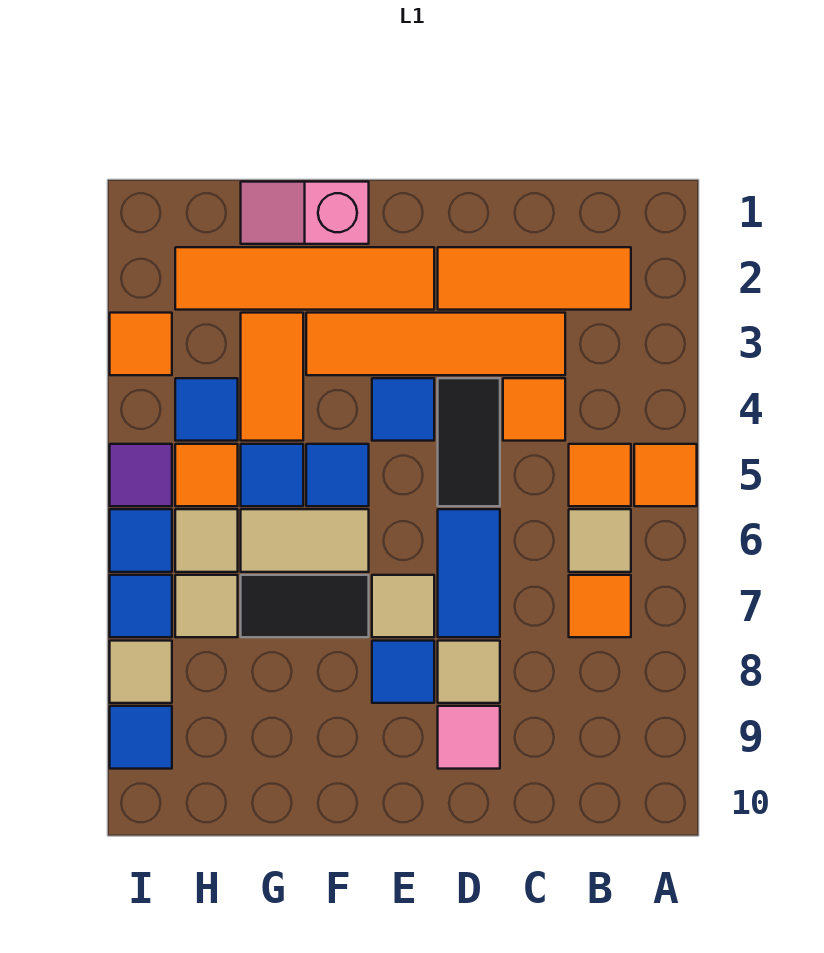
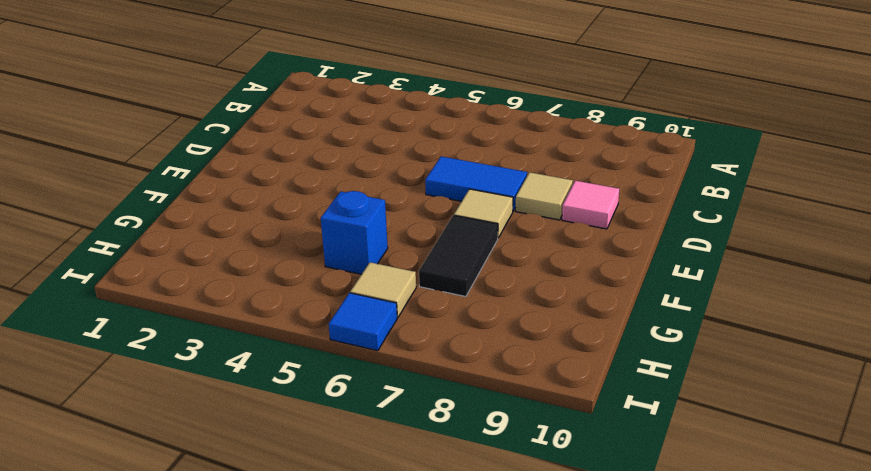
blue 1x1 brick [321,191,388,274] -> blue 1x1 tile [241,444,303,506]
none -> orange 1x1 tile [634,444,697,506]
none -> orange 1x3 tile [438,247,631,310]
none -> orange 1x1 tile [569,444,631,506]
none -> tan 1x1 tile [569,509,631,572]

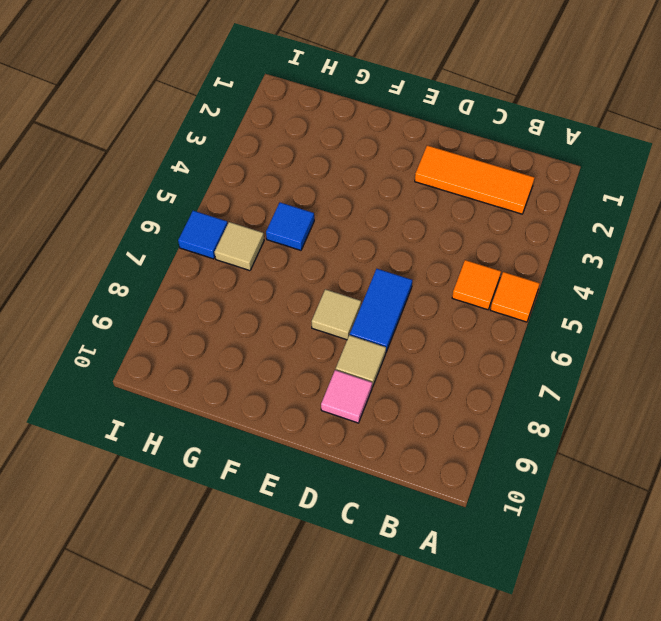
none -> tan 1x1 tile [569,509,631,572]
none -> orange 1x1 tile [569,575,631,637]
none -> orange 1x4 tile [306,313,565,375]
none -> orange 1x1 tile [503,378,565,441]

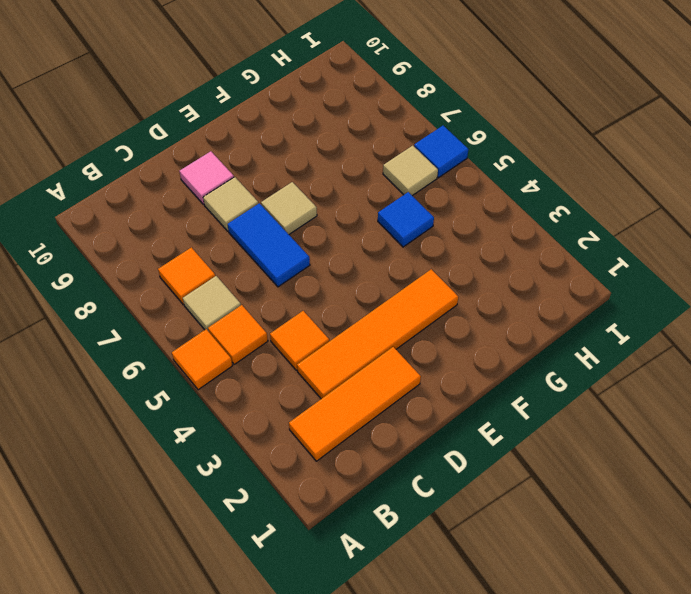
none -> black 1x2 tile [438,378,500,506]
none -> orange 1x4 tile [175,247,434,310]
none -> blue 1x1 tile [372,378,434,441]
none -> blue 1x1 tile [372,641,434,703]

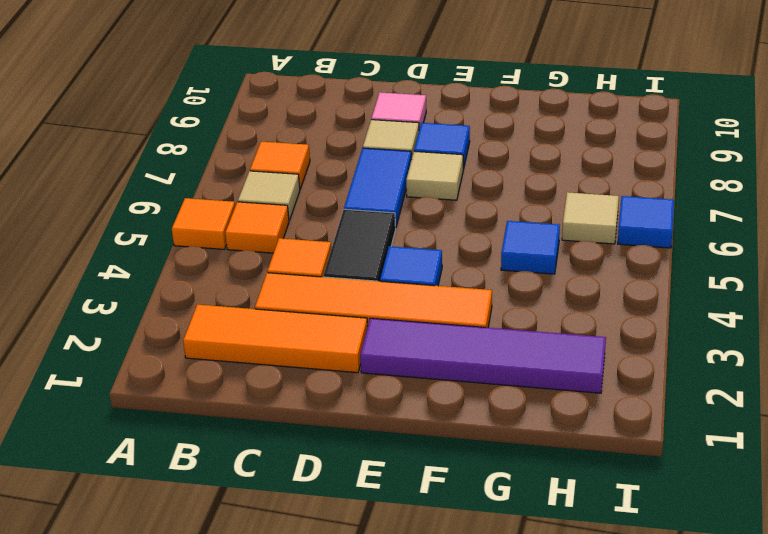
purple 1x4 tile [360,318,606,393] -> orange 1x4 tile [175,247,434,310]
none -> pink 1x2 slope [241,182,369,244]
none -> blue 1x1 tile [306,444,369,506]
none -> tan 1x2 tile [241,509,369,572]
none -> black 1x2 tile [241,575,369,637]

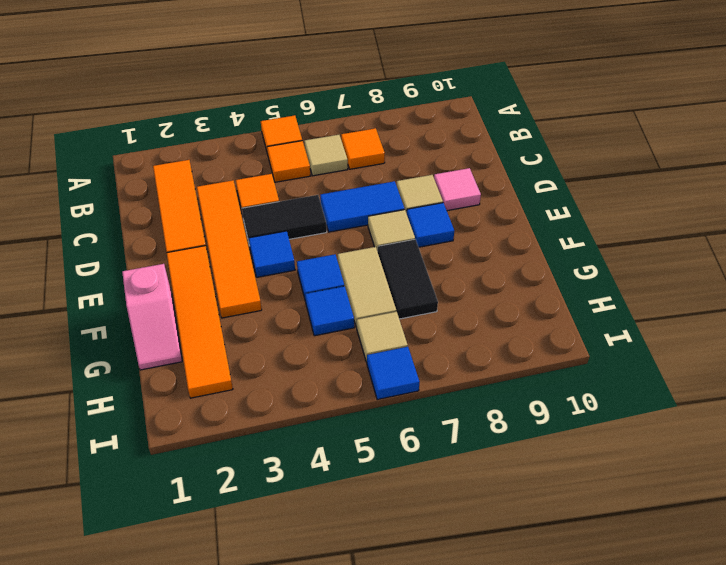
none -> orange 1x2 tile [241,313,303,441]
none -> blue 1x1 tile [175,378,238,441]
none -> orange 1x1 tile [175,444,238,506]
none -> tan 1x1 tile [175,575,238,637]

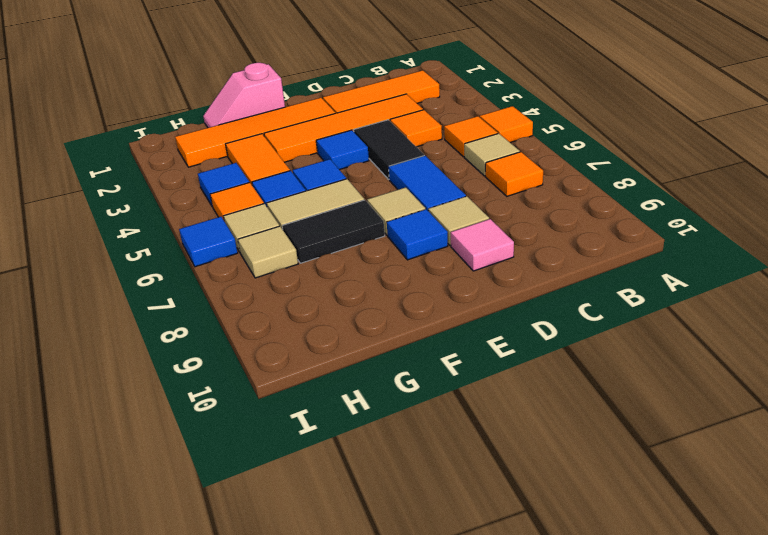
none -> orange 1x1 tile [110,313,172,375]
none -> purple 1x1 tile [110,444,172,506]
none -> blue 1x1 tile [110,575,172,637]
none -> tan 1x1 tile [110,641,172,703]

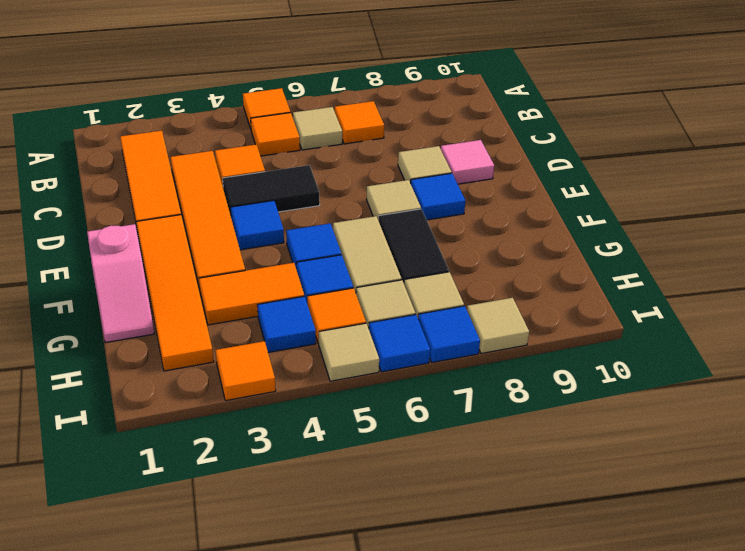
tan 1x1 tile [318,323,379,381] -> purple 1x1 tile [110,444,172,506]
none -> blue 1x2 tile [438,509,500,637]
none -> blue 1x1 tile [110,706,172,769]

